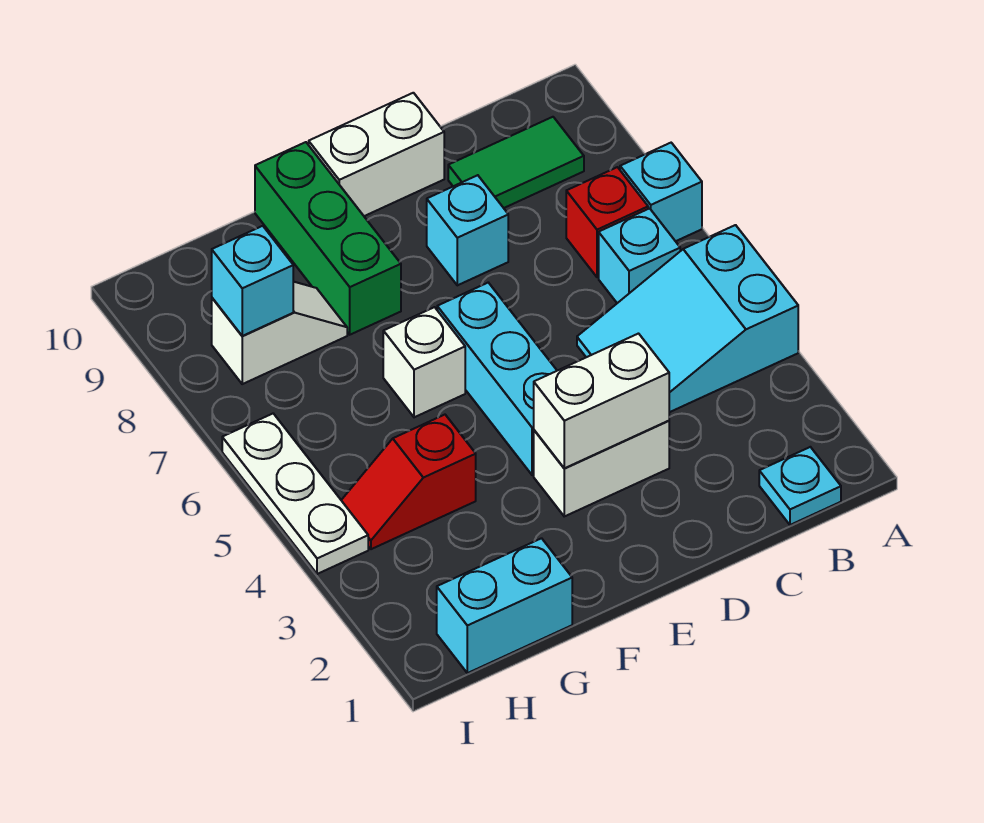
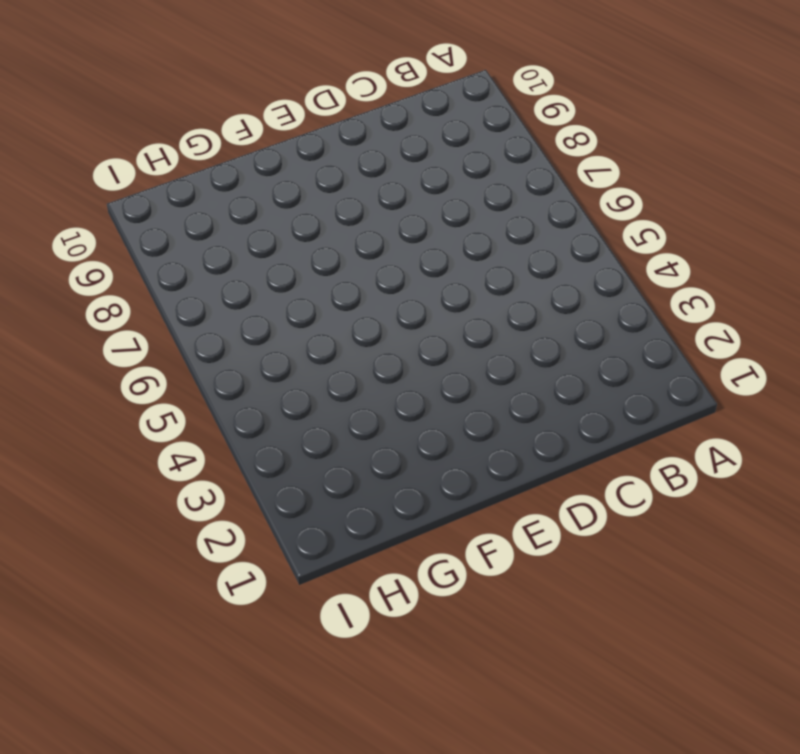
none -> cyan 2x3 slope [577,225,798,412]
none -> cyan 1x1 brick [620,143,702,241]
none -> cyan 1x1 plate [759,447,841,525]

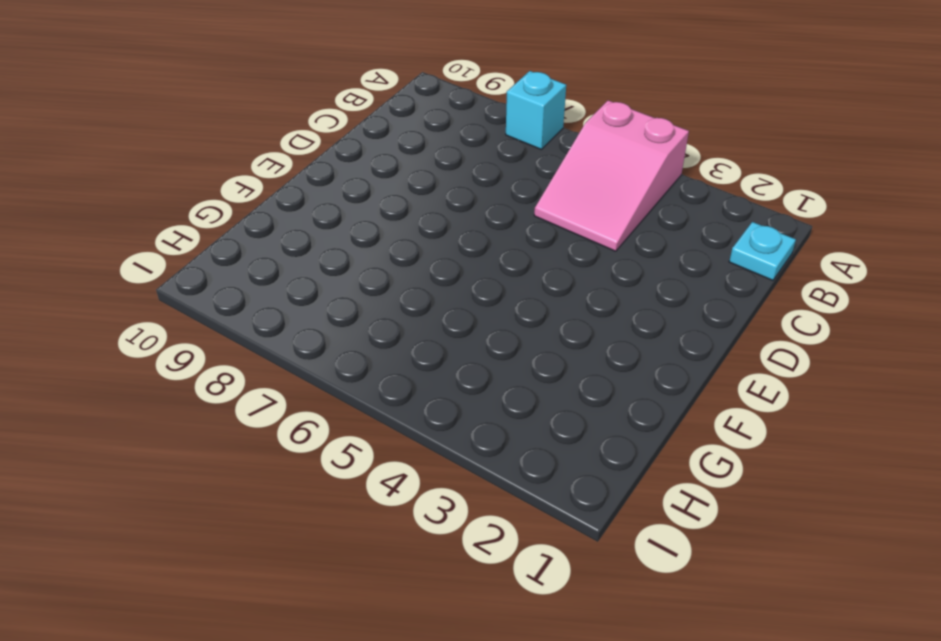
pink 2x3 slope [534,100,689,251] -> cyan 2x3 slope [577,225,798,412]
none -> cyan 1x1 brick [599,208,680,303]
none -> red 1x1 brick [566,167,648,277]
none -> green 1x2 tile [448,117,584,208]

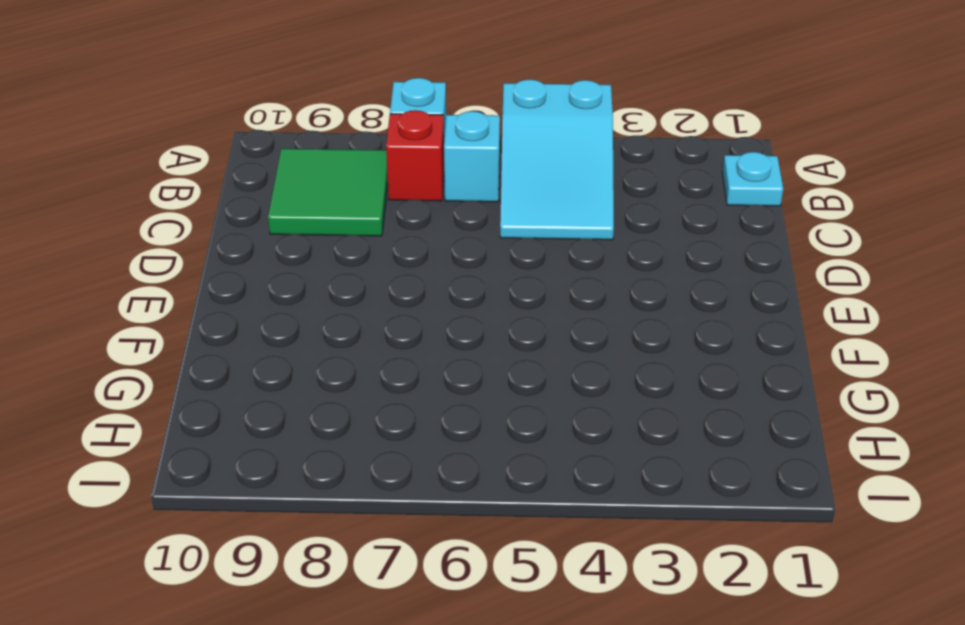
green 2x2 tile [268,149,388,236] -> green 1x2 tile [448,117,584,208]
none -> white 1x2 brick [534,421,669,516]
none -> cyan 1x1 brick [427,175,508,285]
none -> white 1x2 brick [309,93,444,216]

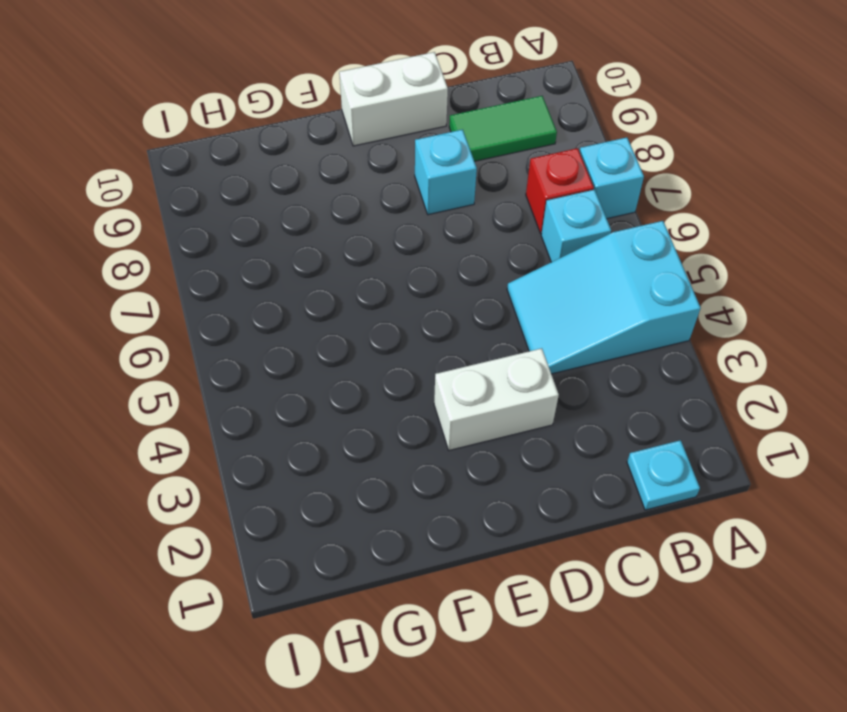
none -> cyan 1x3 brick [437,283,557,475]
none -> white 1x1 brick [383,307,465,417]
none -> green 1x3 brick [255,142,401,335]

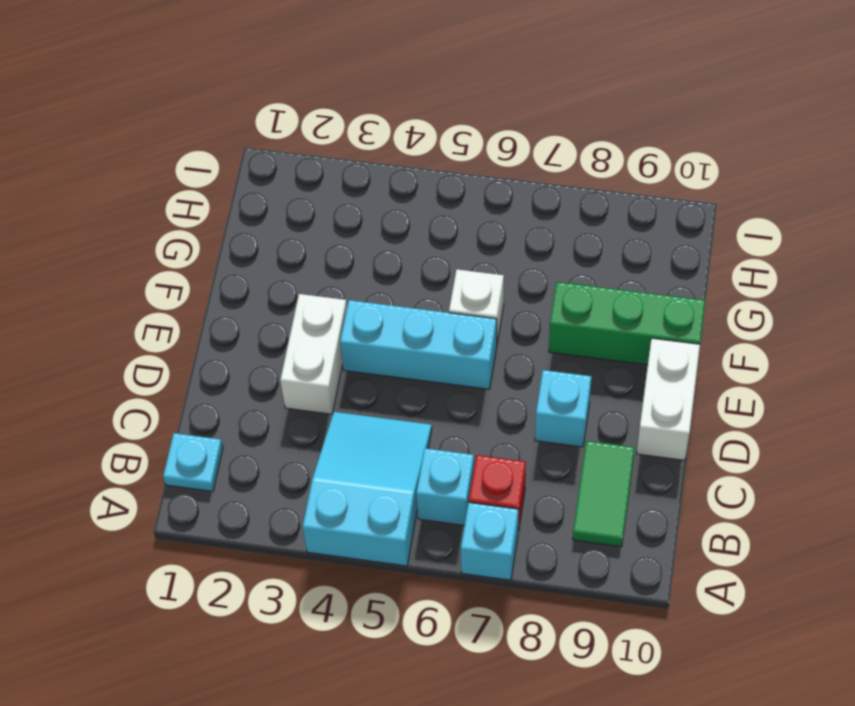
none -> cyan 1x2 brick [437,538,572,673]
none -> red 1x2 slope [341,415,476,549]
none -> white 1x2 slope [212,282,347,384]

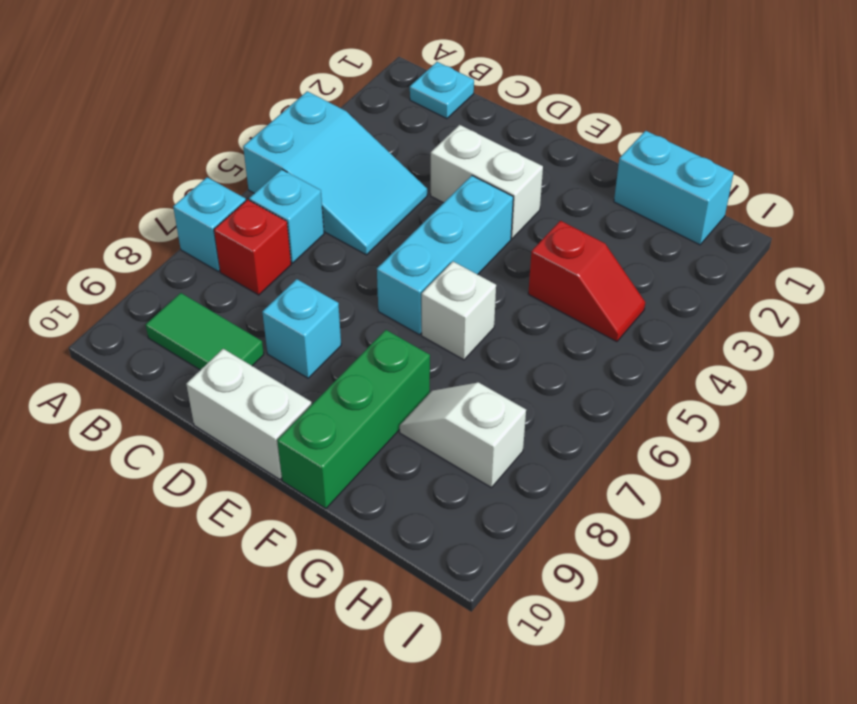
none -> white 1x3 plate [222,414,368,574]
none -> white 1x2 brick [534,334,669,468]
none -> cyan 1x1 brick [212,226,293,336]

